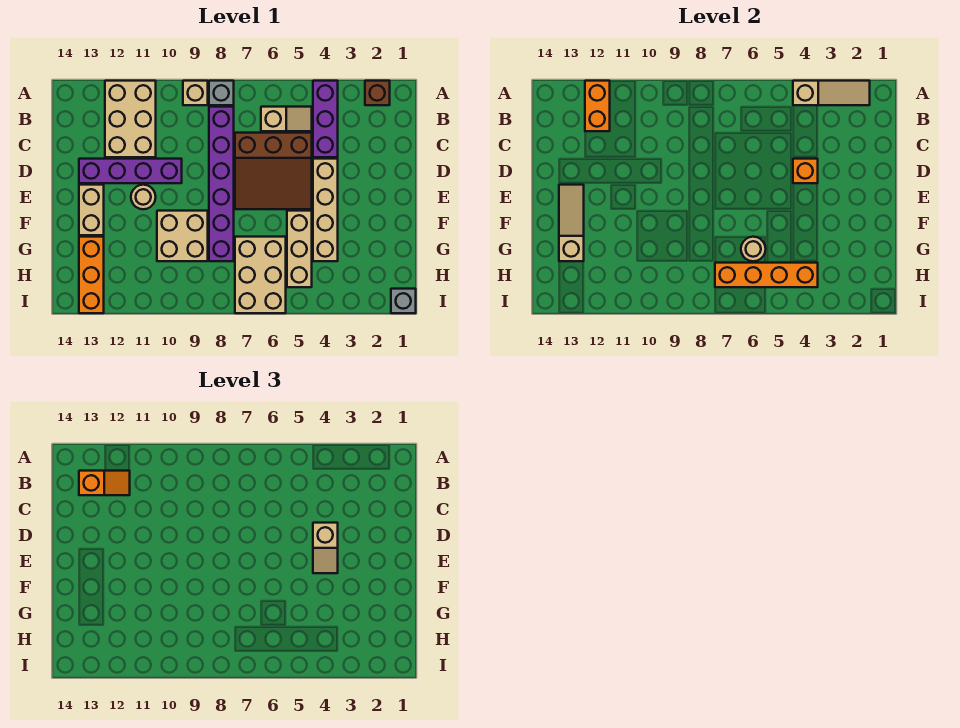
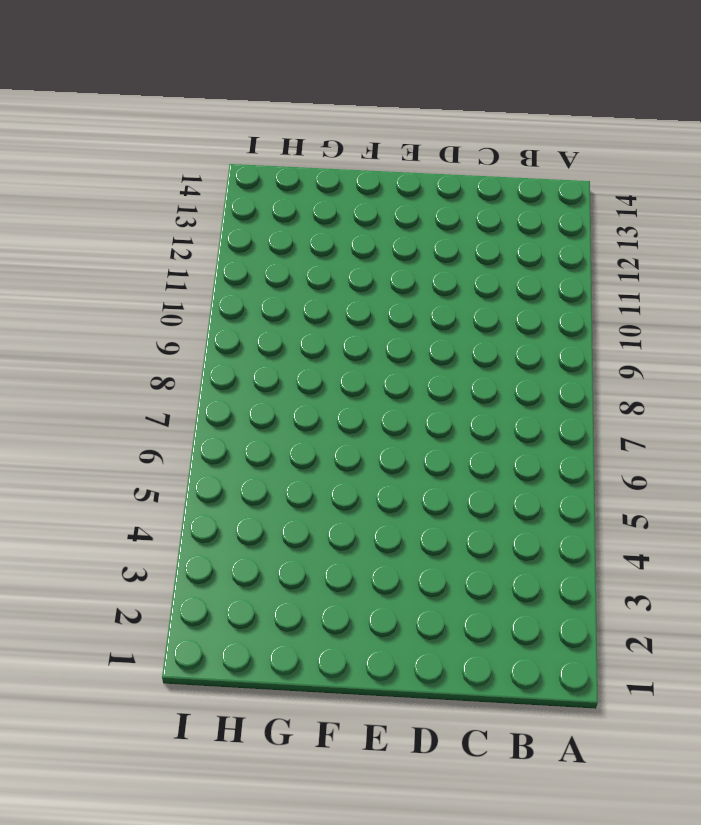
none -> brown 1x1 brick [365,81,390,105]
none -> purple 1x3 brick [313,81,338,157]
none -> grey 1x1 brick [209,81,234,105]

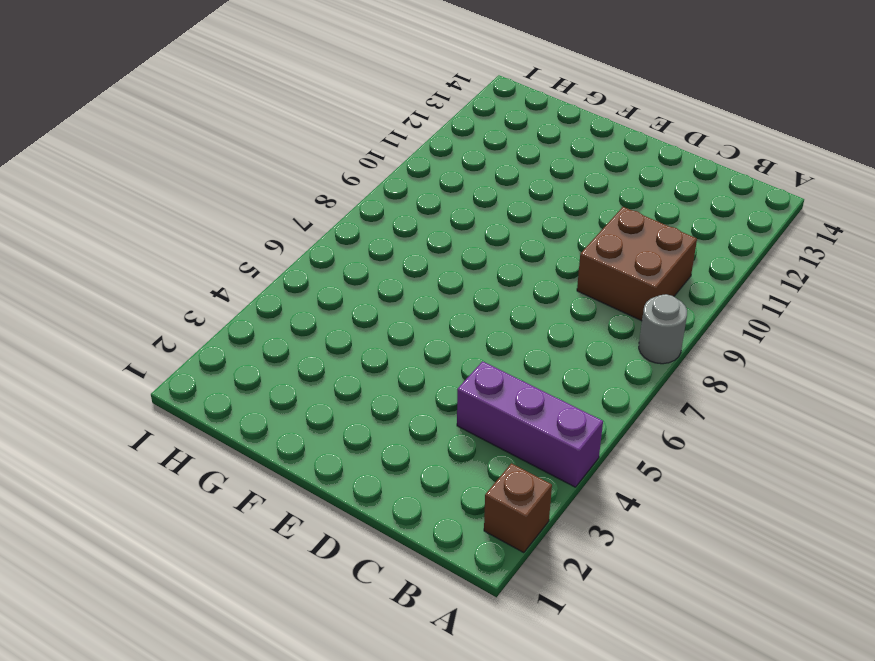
grey 1x1 round brick [639,294,687,364] -> grey 1x1 brick [209,81,234,105]
brown 2x2 brick [577,207,697,321] -> none
none -> tan 1x1 brick [183,81,208,105]
none -> tan 2x3 brick [105,81,156,157]
none -> tan 1x2 slope [261,107,312,131]

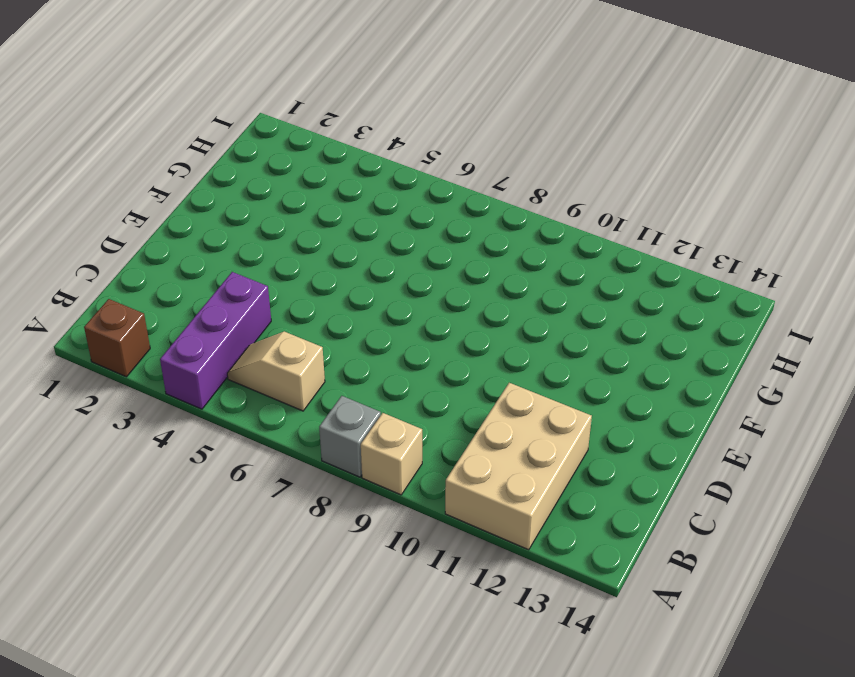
none -> purple 1x6 brick [209,107,234,261]
none -> brown 3x3 slope [235,133,312,209]
none -> tan 1x4 brick [313,159,338,261]

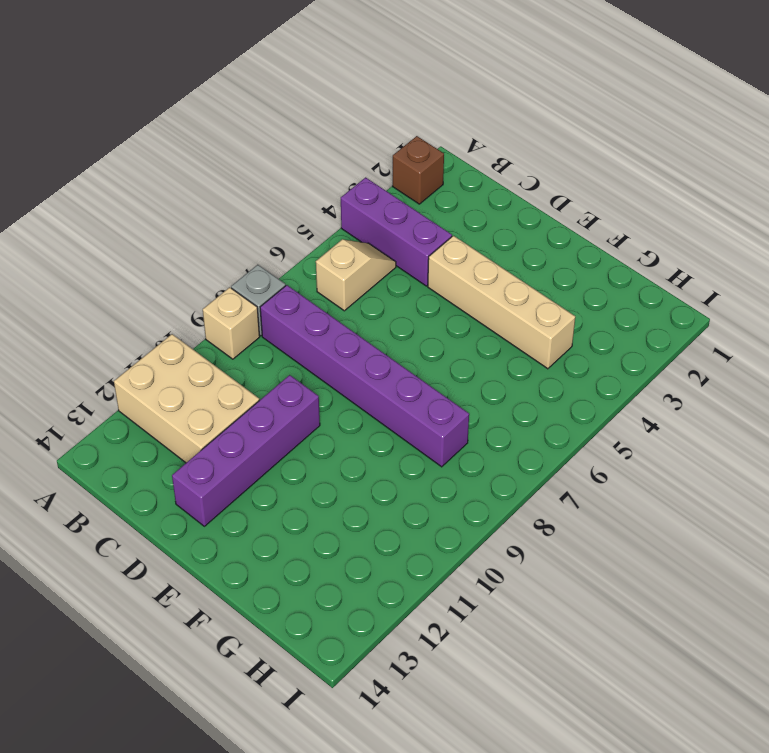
none -> brown 3x3 slope [235,133,312,209]
none -> tan 1x1 round brick [131,185,156,209]
none -> tan 1x2 brick [79,185,104,235]

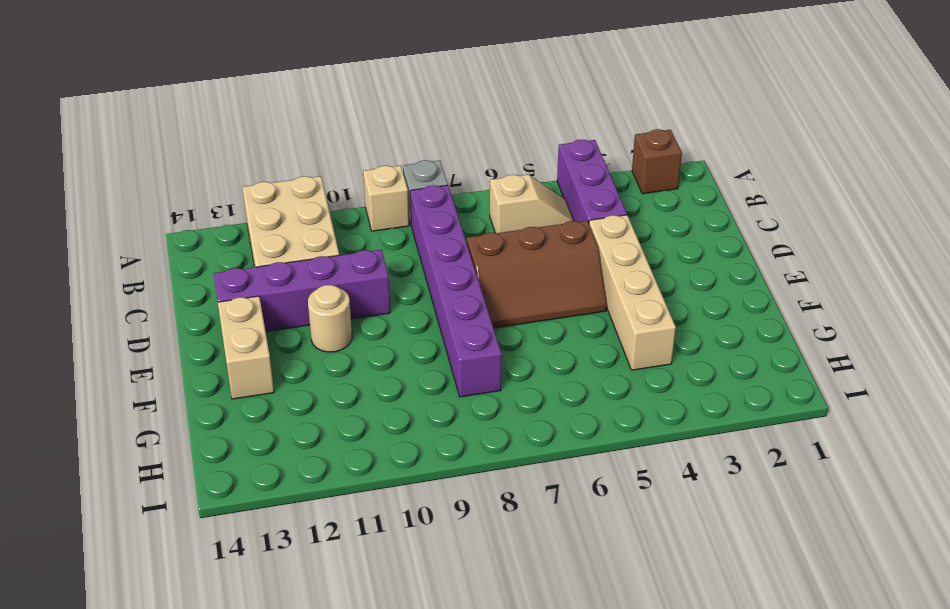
brown 2x3 slope [467,221,607,328] -> brown 3x3 slope [235,133,312,209]
none -> tan 1x3 brick [287,211,312,287]
none -> tan 2x2 brick [157,211,208,261]
none -> tan 2x3 brick [235,237,286,313]

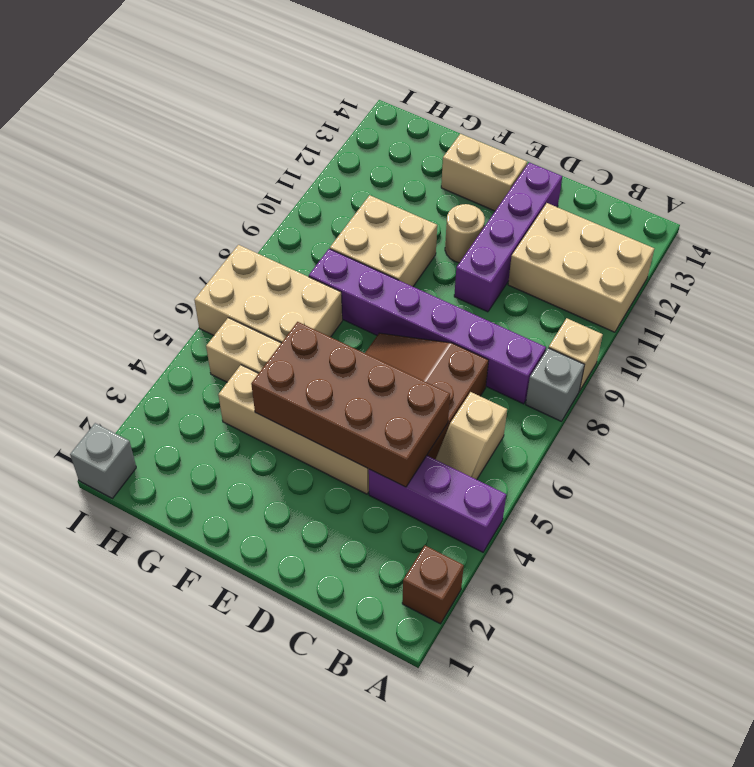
brown 2x4 brick [251,322,450,487] -> orange 1x1 brick [793,159,818,183]
none -> orange 1x3 brick [79,237,104,313]
none -> tan 1x3 slope [793,81,870,105]
none -> orange 1x2 brick [585,81,610,131]

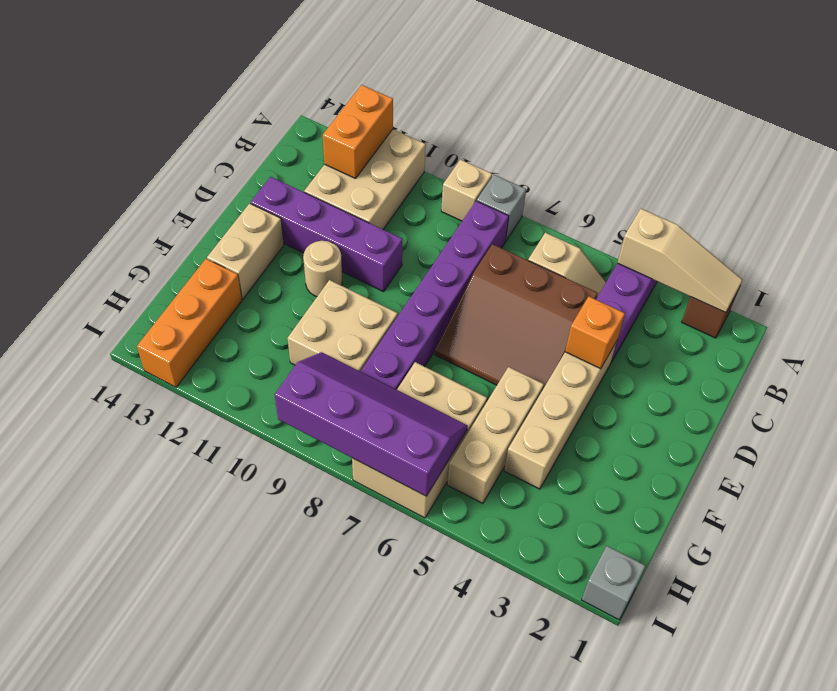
purple 2x4 slope [275,352,468,496] -> orange 1x4 brick [715,263,818,287]
none -> tan 1x3 slope [559,185,584,261]
none -> tan 1x1 round brick [741,237,766,261]
none -> orange 1x2 slope [79,471,130,495]

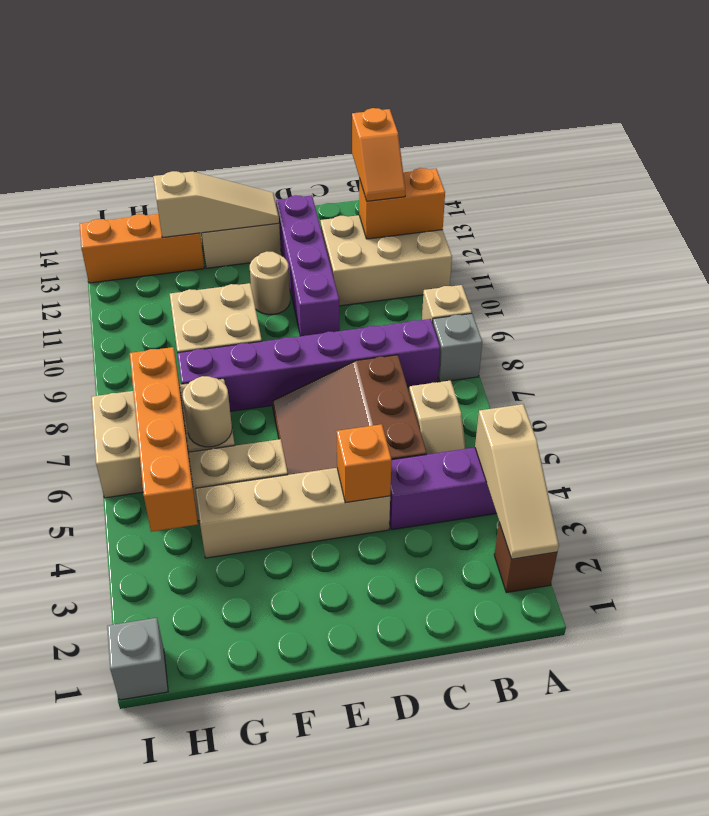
none -> tan 1x2 slope [313,523,338,573]

